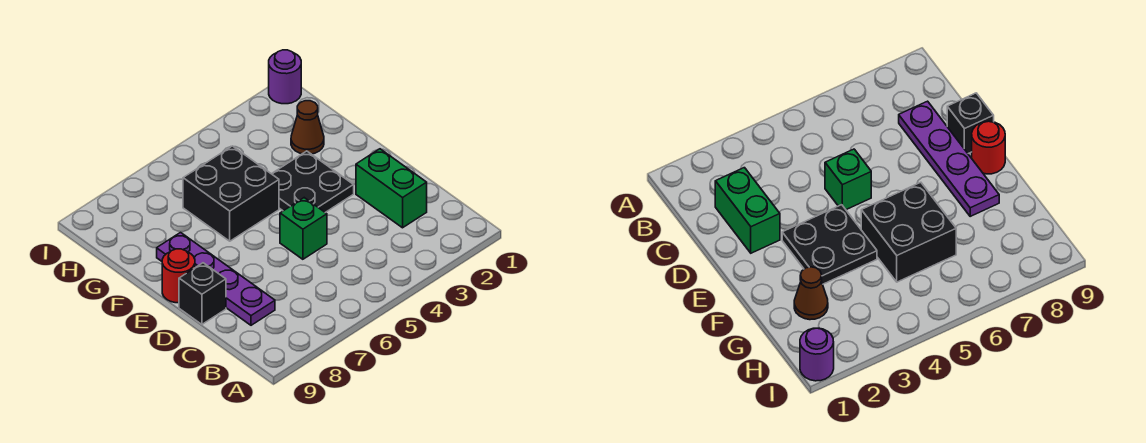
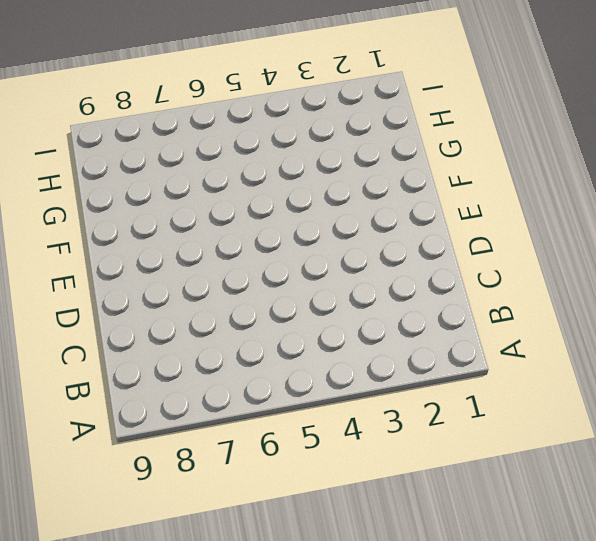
none -> green 1x2 brick [356,149,427,228]
none -> purple 1x4 plate [157,233,275,325]

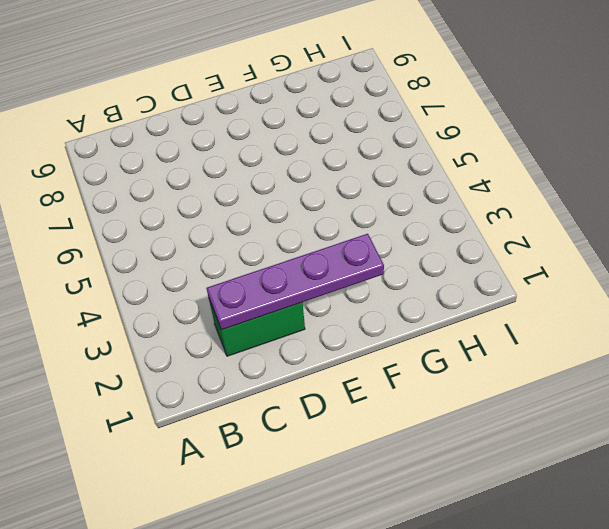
purple 1x4 plate [206,234,384,330] -> purple 1x4 plate moved to [157,233,275,325]
none -> green 1x1 brick [280,198,327,259]
none -> black 1x1 brick [179,263,226,324]

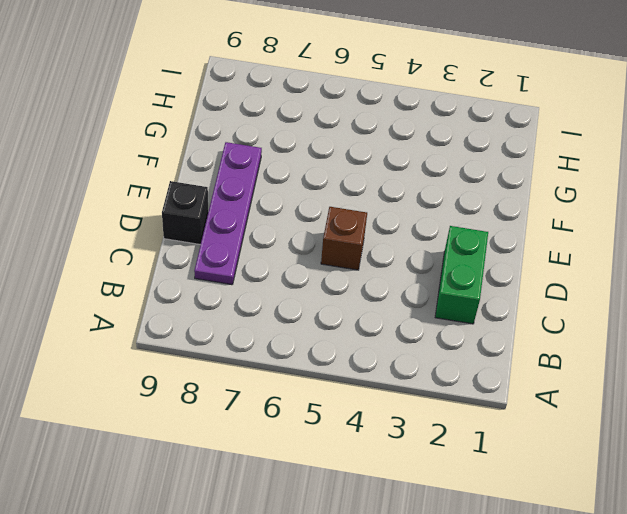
brown 1x1 brick [321,207,367,270] -> green 1x1 brick [280,198,327,259]
none -> black 2x2 plate [272,151,354,213]
none -> red 1x1 round brick [162,249,195,303]

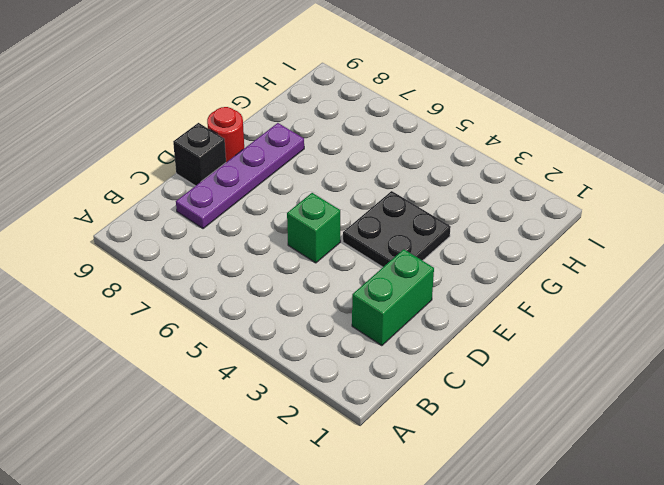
none -> black 2x2 brick [183,146,279,241]
none -> brown 1x1 cone [291,101,324,154]

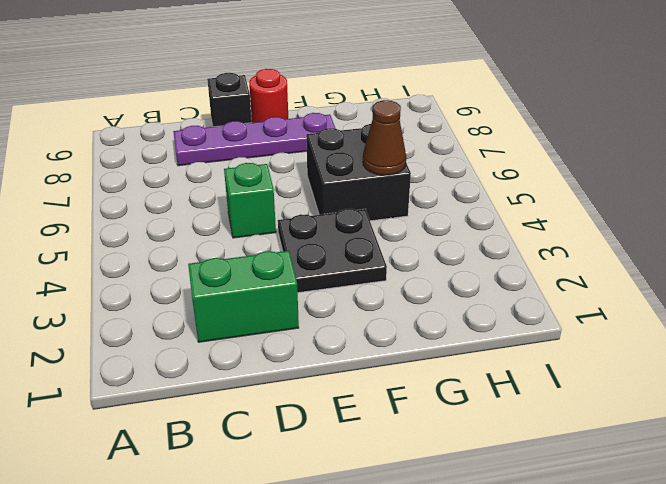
brown 1x1 cone [363,100,406,175] -> brown 1x1 cone moved to [291,101,324,154]
none -> purple 1x1 round brick [269,50,301,104]

